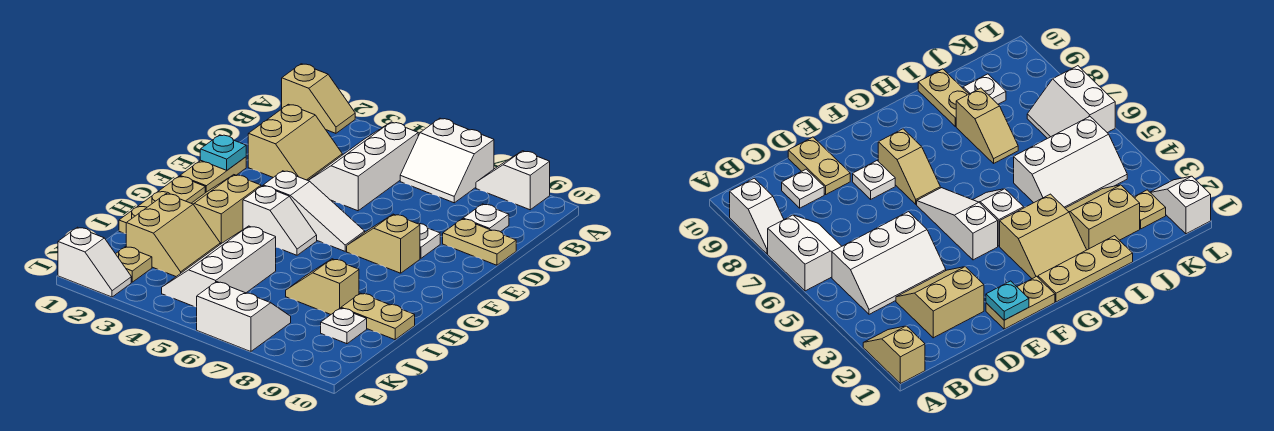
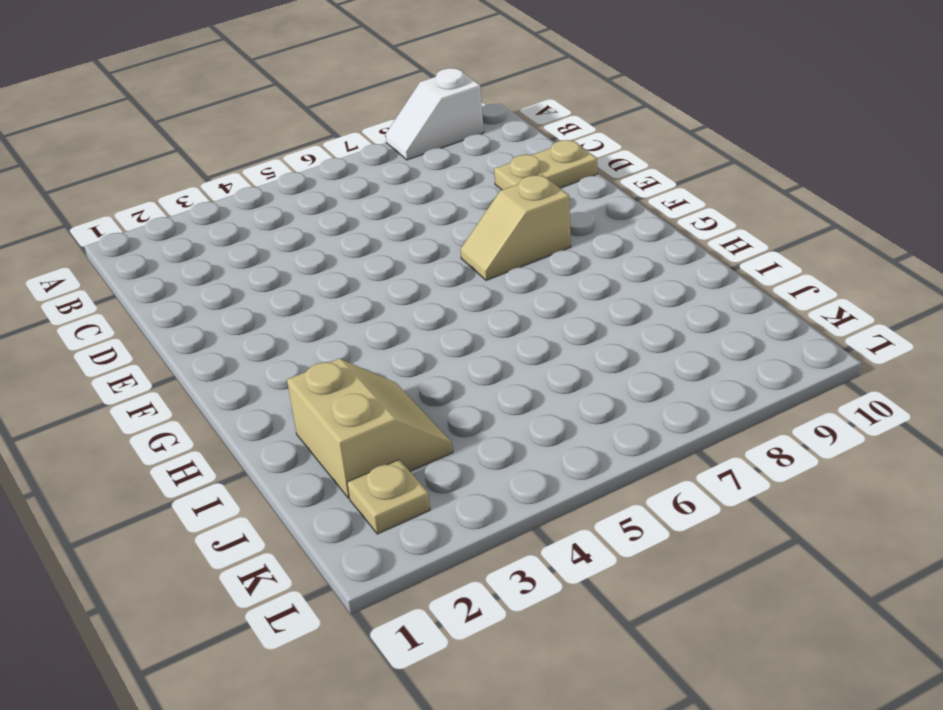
none -> tan 1x2 slope [282,64,355,133]
none -> white 2x2 slope [400,118,494,203]
none -> white 2x3 slope [308,122,418,211]

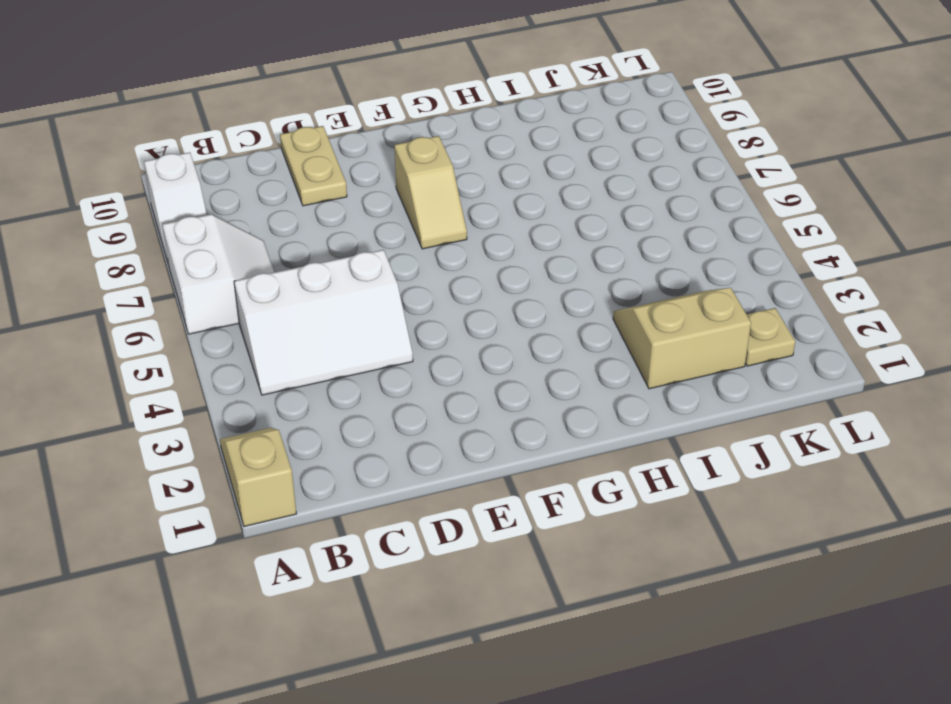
none -> tan 2x2 slope [248,104,342,180]
none -> white 1x1 plate [463,204,509,232]
none -> tan 1x2 plate [180,157,246,193]

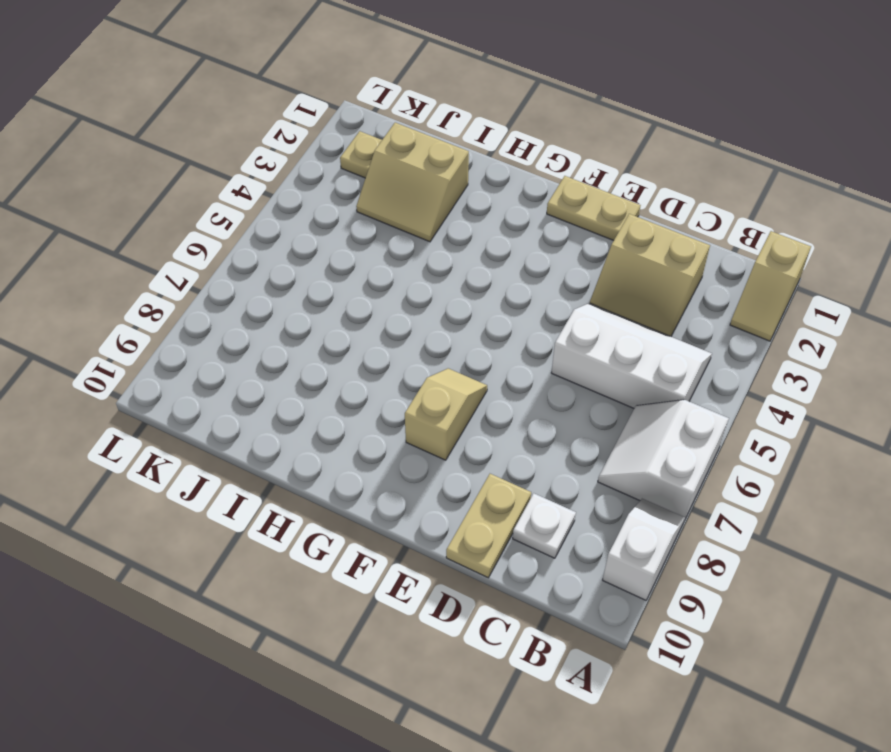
none -> white 1x1 plate [417,223,440,258]
none -> white 1x3 slope [263,171,365,251]
none -> tan 1x3 plate [119,176,205,234]

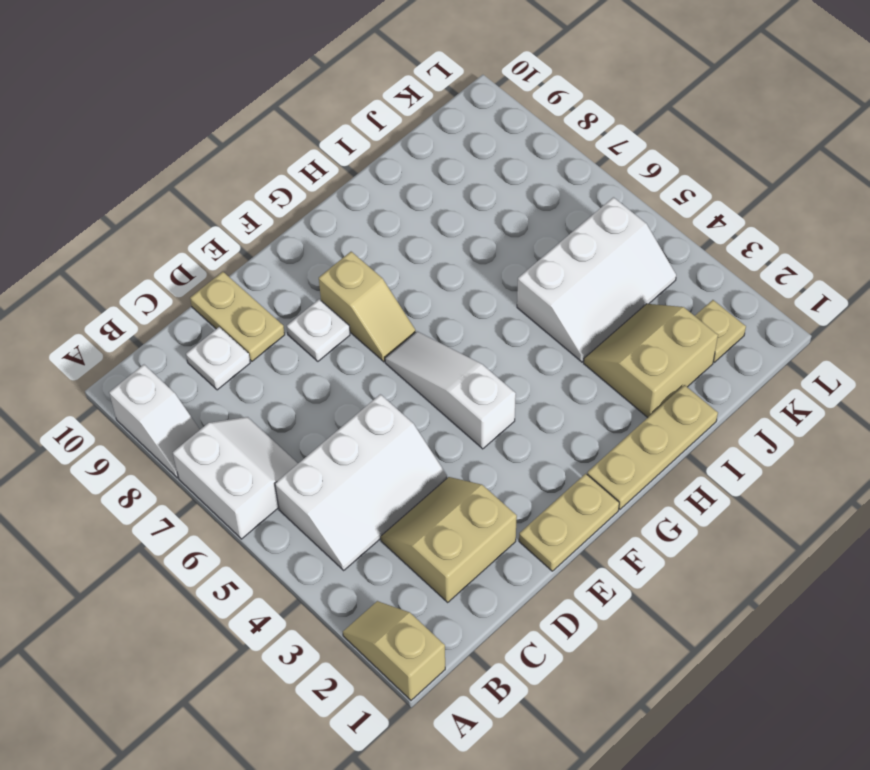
none -> tan 2x2 slope [191,175,261,244]
none -> white 1x2 slope [243,186,317,255]
none -> tan 1x2 slope [286,259,359,314]

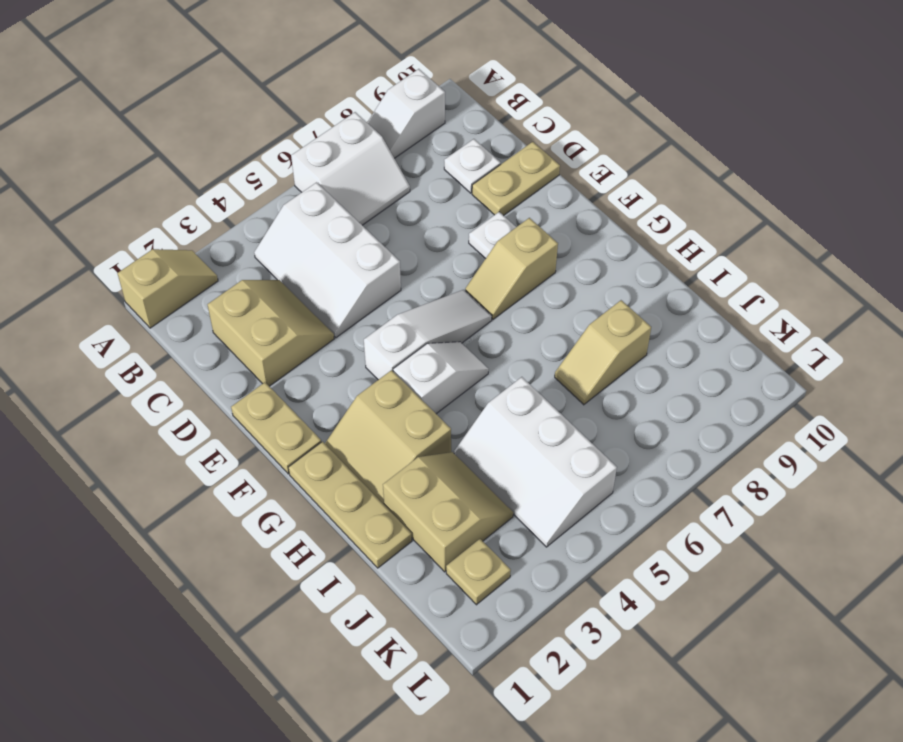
none -> tan 1x2 plate [341,293,415,340]
none -> white 1x1 plate [321,308,367,344]
none -> white 2x2 slope [197,282,291,352]

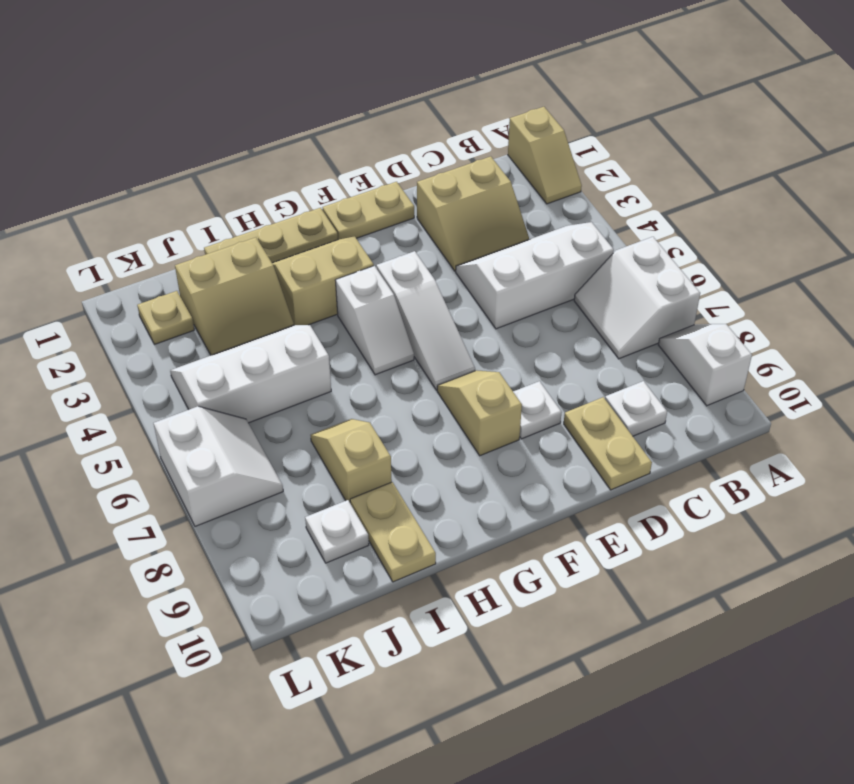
none -> white 1x2 slope [58,227,131,297]
none -> cyan 1x1 plate [200,135,246,170]

